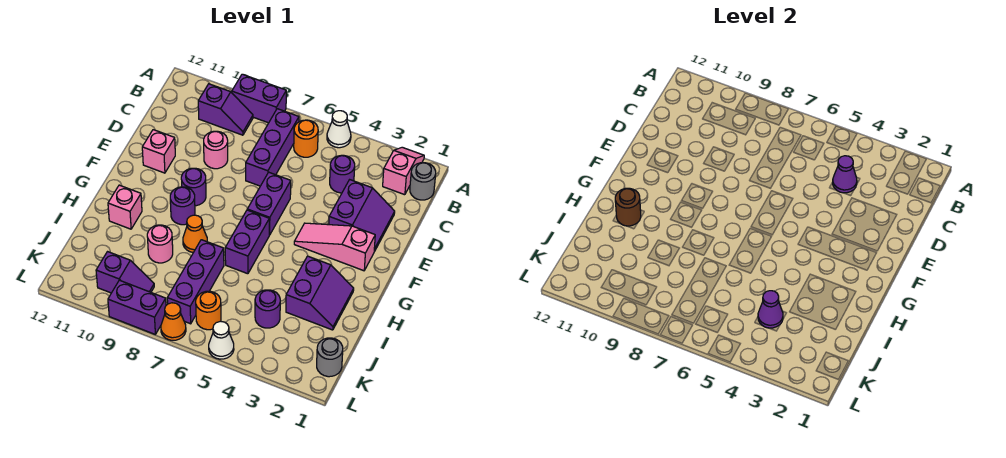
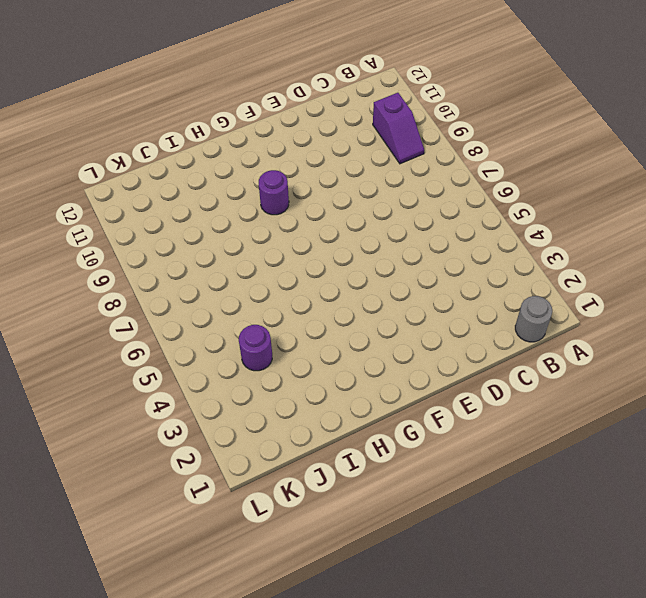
none -> pink 1x2 slope [383,147,424,195]
none -> white 1x1 cone [327,111,351,148]
none -> purple 1x2 brick [232,74,286,123]
none -> orange 1x1 round brick [294,120,318,157]

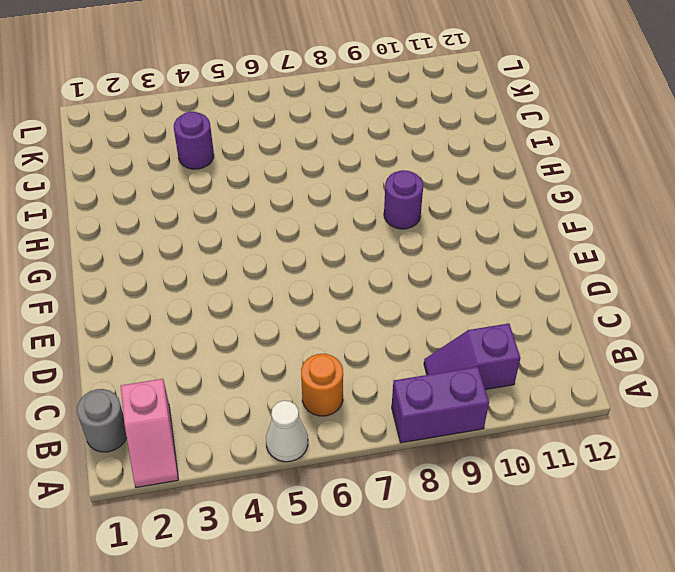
none -> purple 1x3 brick [246,109,299,186]
none -> purple 1x1 round brick [330,155,355,193]
none -> purple 2x2 slope [329,180,395,251]
none -> pink 1x1 round brick [204,131,228,169]

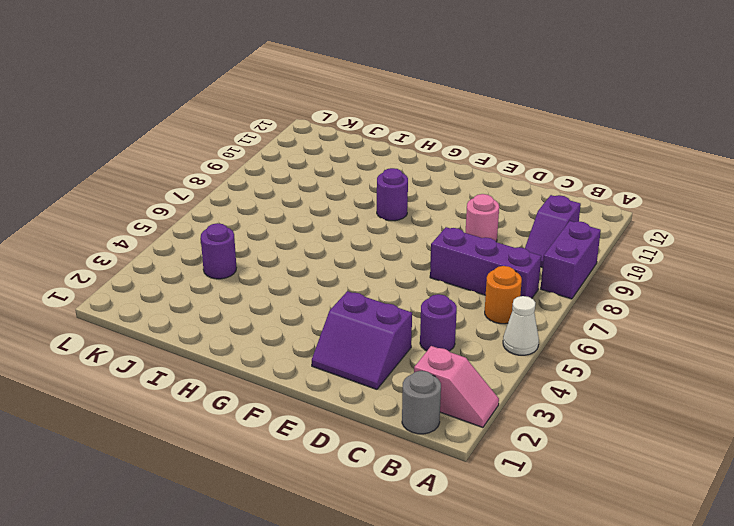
none -> purple 1x2 brick [247,172,291,235]
none -> pink 1x1 brick [142,130,175,173]
none -> pink 1x3 slope [294,223,375,271]
none -> purple 1x1 round brick [181,168,206,206]

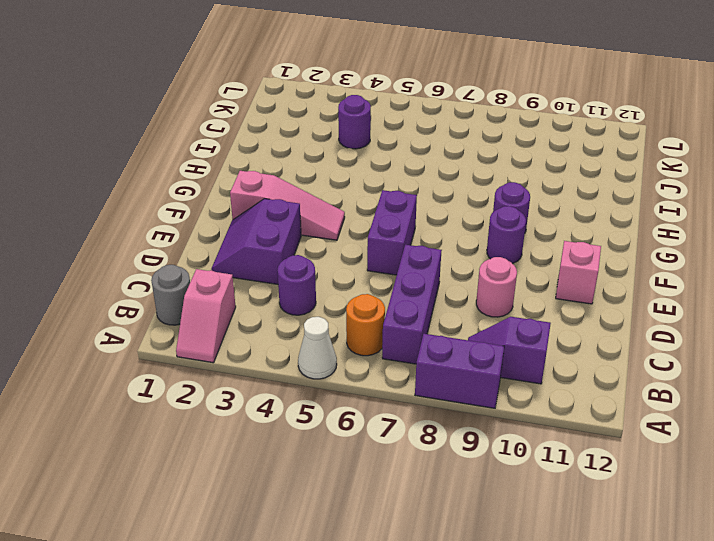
none -> purple 1x2 brick [225,210,269,274]
none -> purple 2x2 slope [286,256,354,330]
none -> orange 1x1 cone [183,215,207,253]
none -> pink 1x1 brick [108,185,142,229]

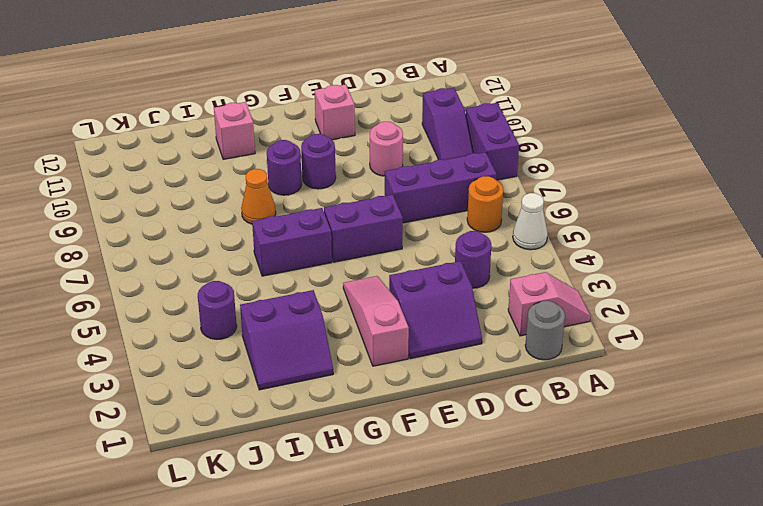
none -> purple 1x3 brick [167,240,224,324]
none -> pink 1x1 round brick [147,225,173,263]
none -> grey 1x1 round brick [317,338,343,377]
none -> orange 1x1 round brick [196,291,221,330]

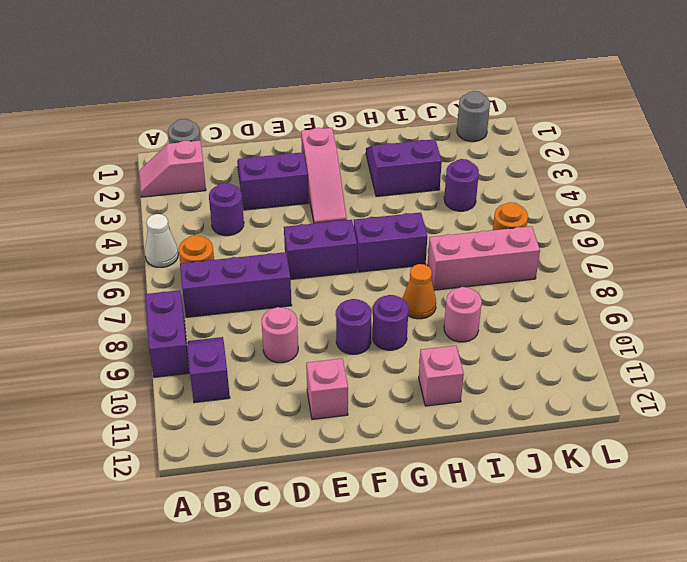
pink 1x3 brick [428,226,540,290] -> purple 1x3 brick [167,240,224,324]
none -> purple 1x2 slope [96,252,154,293]
none -> white 1x1 cone [209,321,234,359]
none -> orange 1x1 cone [161,303,186,340]
none -> purple 1x2 brick [108,280,166,334]

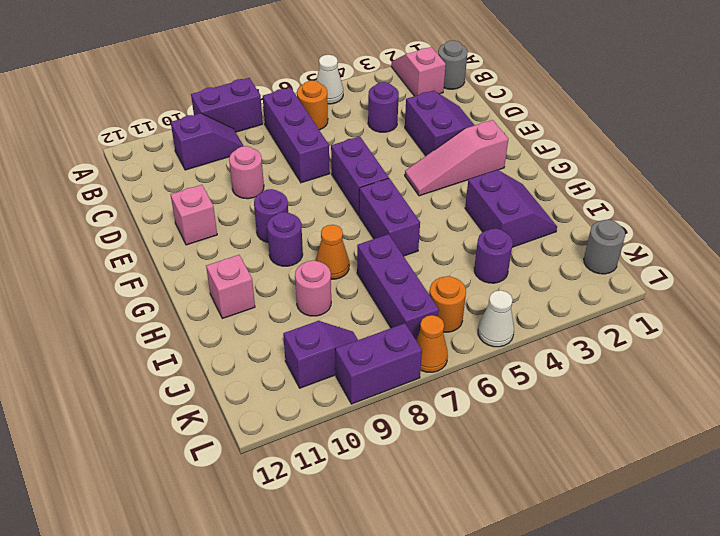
none -> purple 1x1 cone [833,156,857,193]
none -> brown 1x1 round brick [615,188,641,226]
none -> purple 1x1 cone [758,291,783,328]

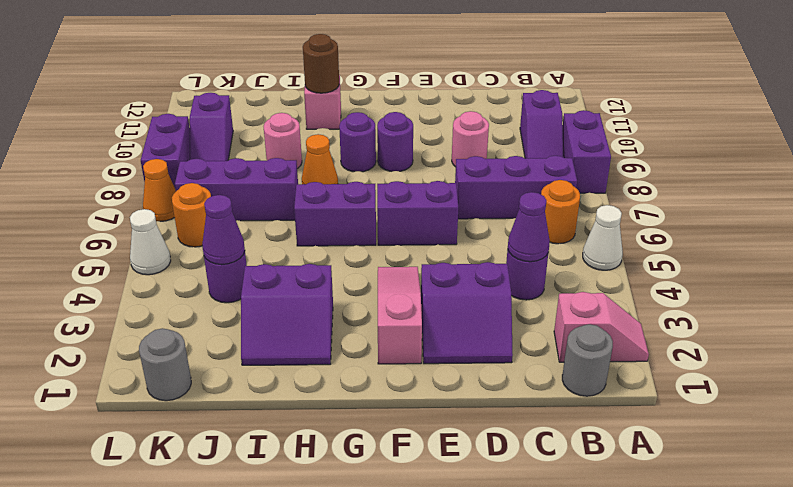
none -> pink 1x1 brick [142,130,175,173]

